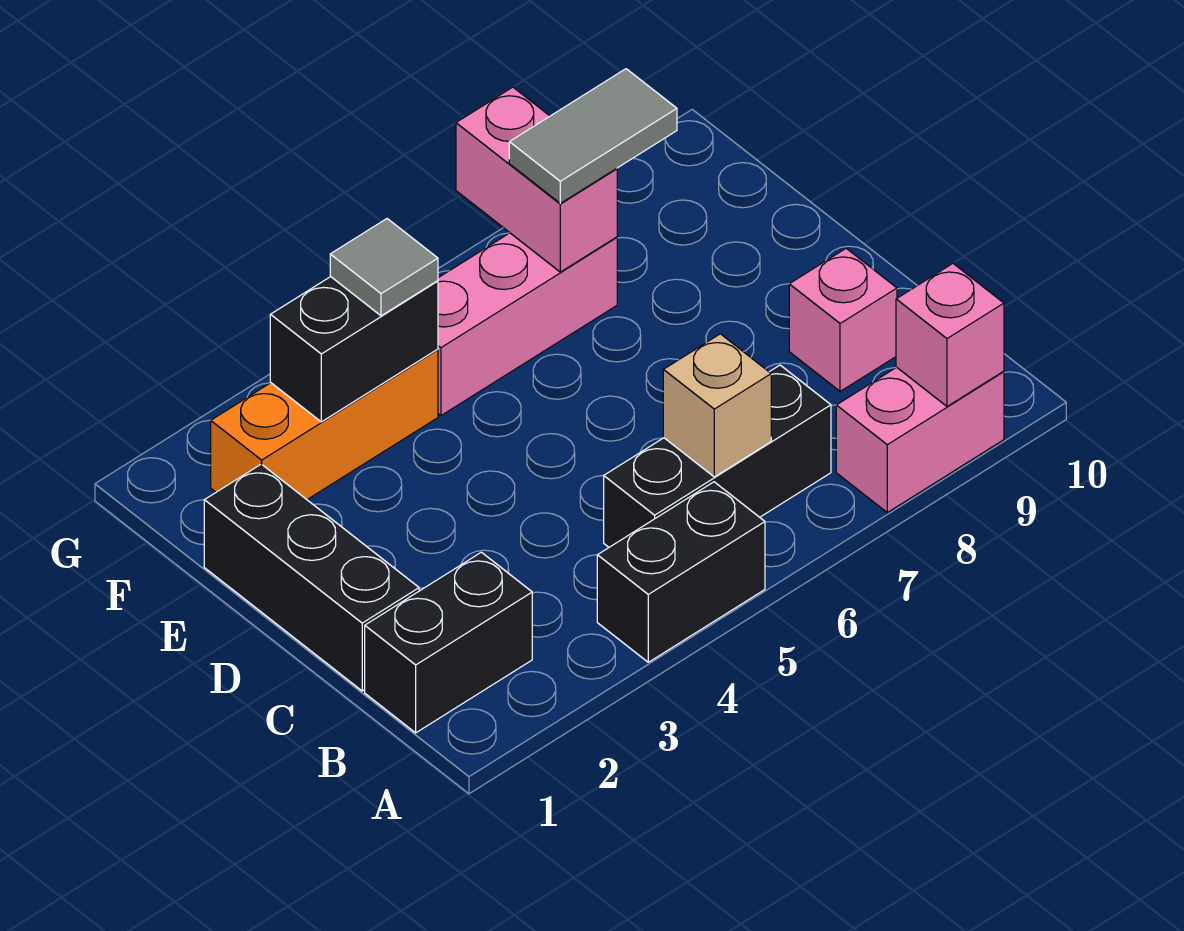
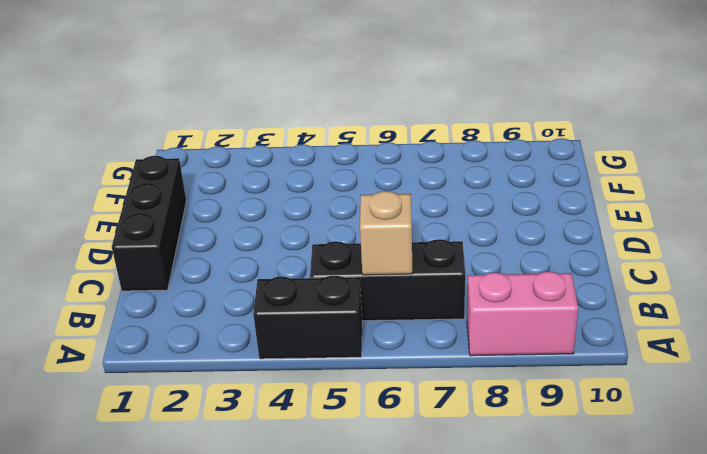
none -> black 1x2 brick [365,552,532,733]
none -> pink 1x1 brick [789,248,897,391]
none -> orange 1x3 brick [211,349,438,499]

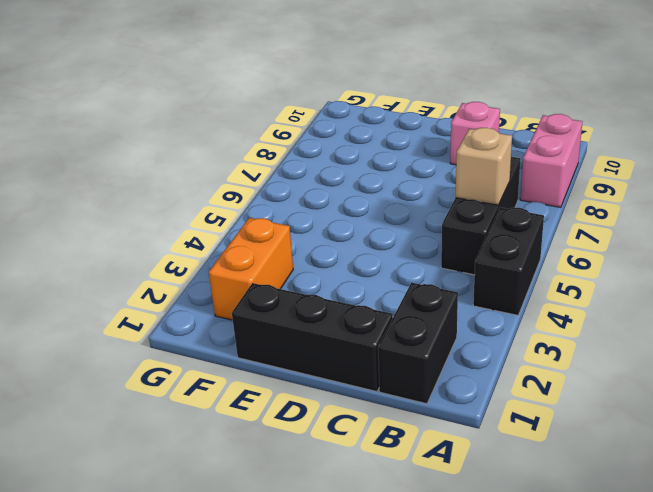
orange 1x2 brick [209,218,293,320] -> orange 1x3 brick [211,349,438,499]
none -> pink 1x3 brick [438,233,617,416]
none -> pink 1x1 brick [896,264,1004,406]
none -> black 1x2 brick [270,277,438,422]

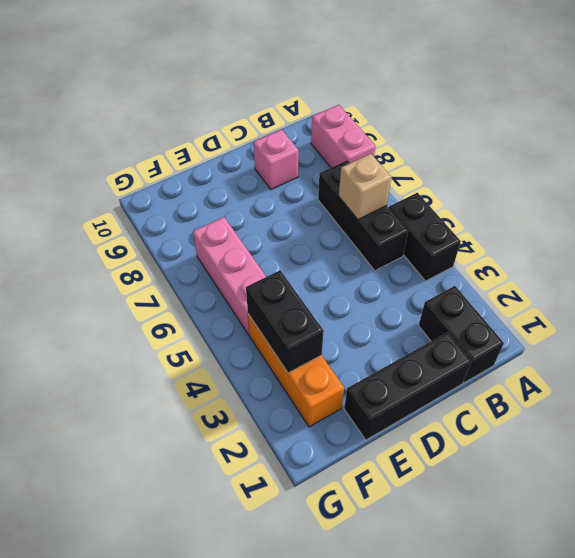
none -> pink 1x1 brick [896,264,1004,406]
none -> pink 1x2 brick [456,87,617,272]
none -> grey 1x1 tile [330,219,438,316]

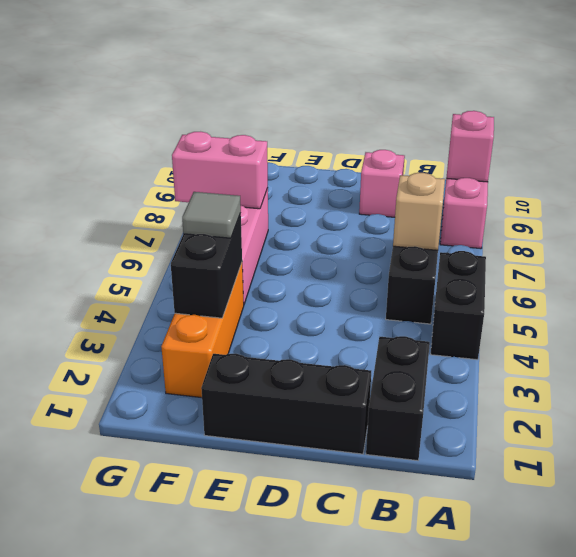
none -> grey 1x2 tile [509,69,677,203]

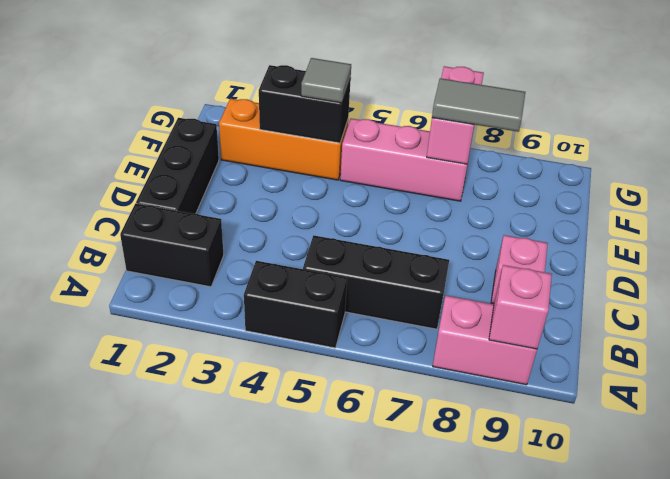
none -> tan 1x1 brick [663,334,771,477]

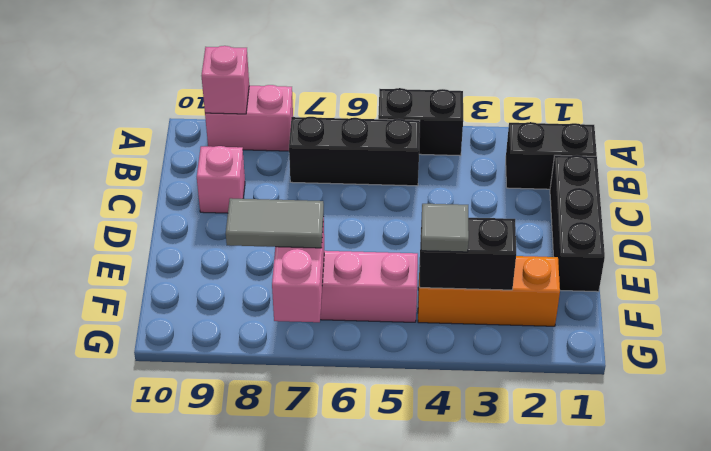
none -> tan 1x1 brick [663,334,771,477]

